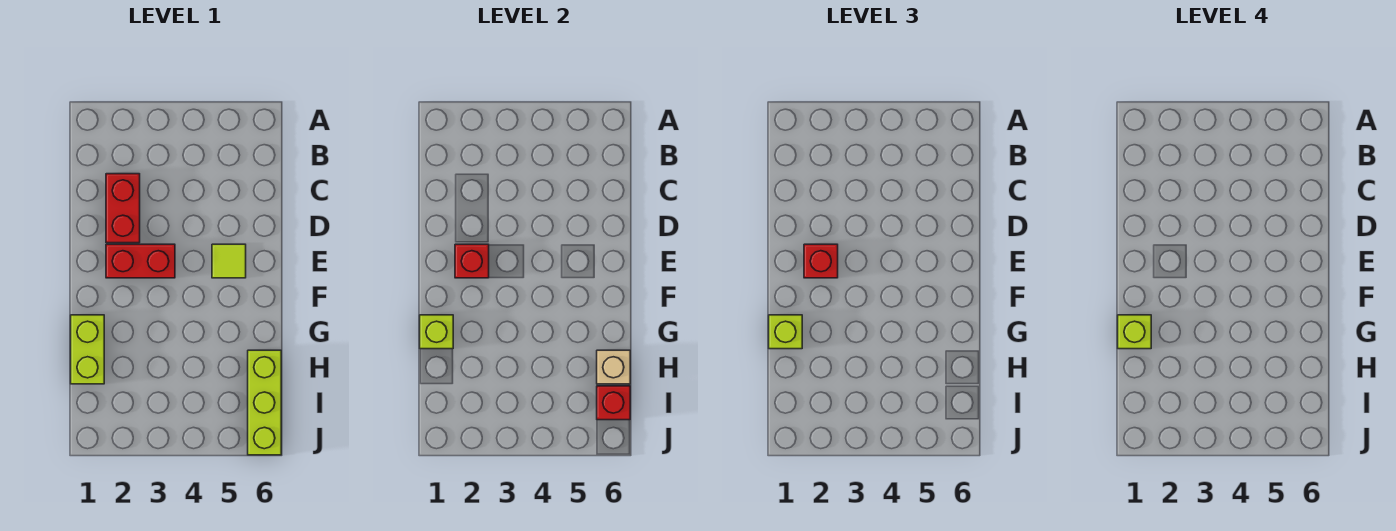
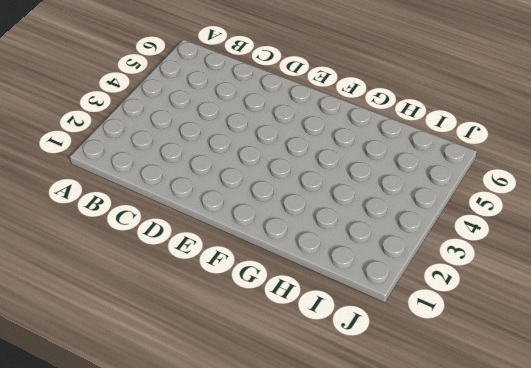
none -> red 1x2 brick [106,174,140,243]
none -> red 1x2 brick [106,244,175,278]
none -> lime 1x1 tile [212,244,246,278]

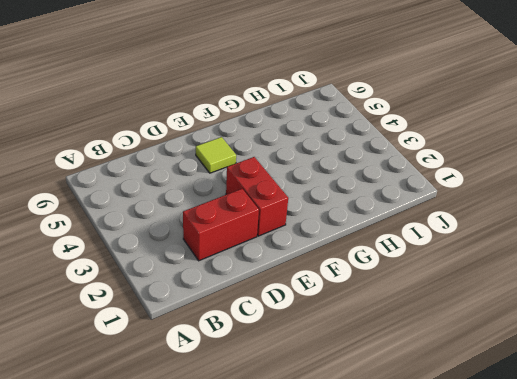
none -> lime 1x2 brick [71,315,104,384]
none -> lime 1x3 brick [248,350,281,455]
none -> red 1x1 brick [455,244,489,278]

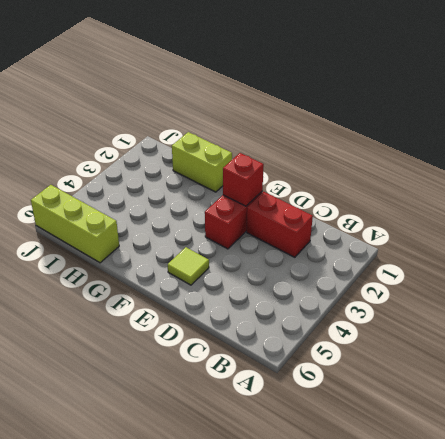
none -> lime 1x1 brick [420,315,453,349]
none -> tan 1x1 brick [597,350,630,384]
none -> red 1x1 brick [597,386,630,420]

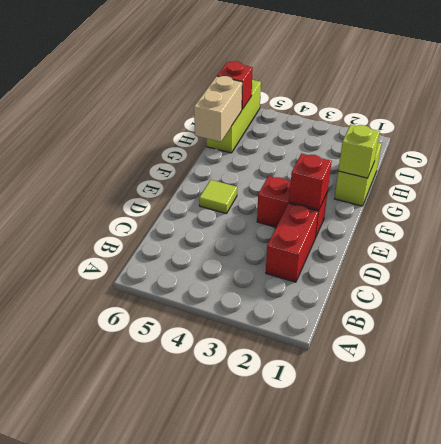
tan 1x2 brick [194,76,242,142] -> tan 1x1 brick [597,350,630,384]
none -> red 1x1 brick [804,244,838,278]
none -> lime 1x1 brick [769,315,802,349]
none -> lime 1x1 brick [1118,315,1151,349]

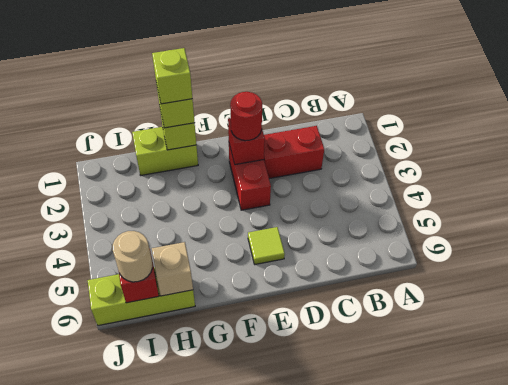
red 1x1 round brick [230,92,262,141] -> red 1x1 brick [804,244,838,278]
tan 1x1 round brick [113,231,152,282] -> none

